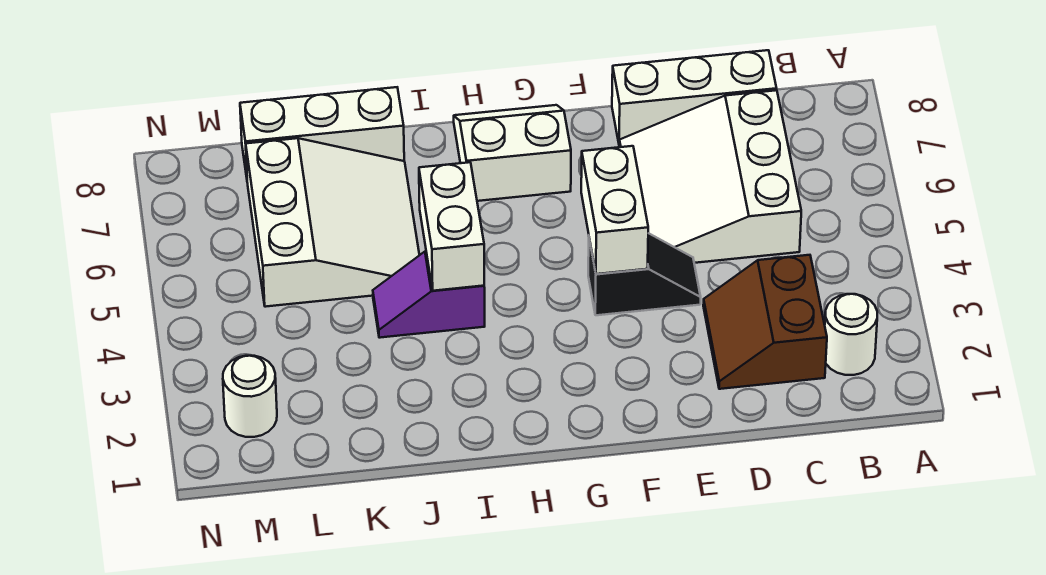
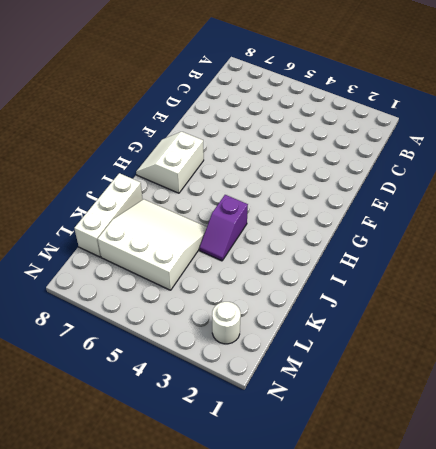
none -> white 1x1 round brick [825,294,877,375]
none -> brown 2x2 slope [703,255,827,389]
none -> white 3x3 slope [619,90,801,263]

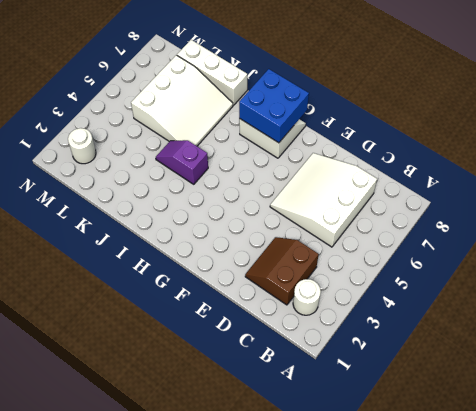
blue 2x2 brick [239,69,309,143] -> none
none -> white 1x3 brick [612,50,777,142]
none -> black 1x2 slope [588,233,701,315]
none -> white 1x2 brick [581,146,648,274]

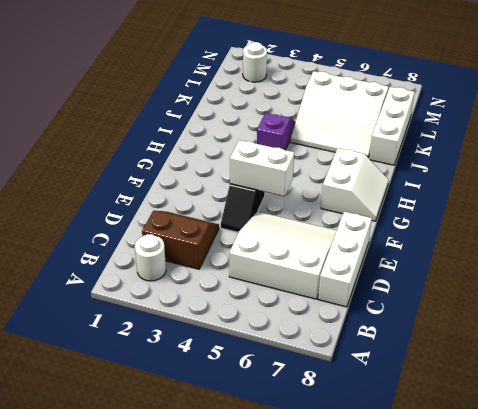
none -> white 1x2 brick [419,162,484,291]

